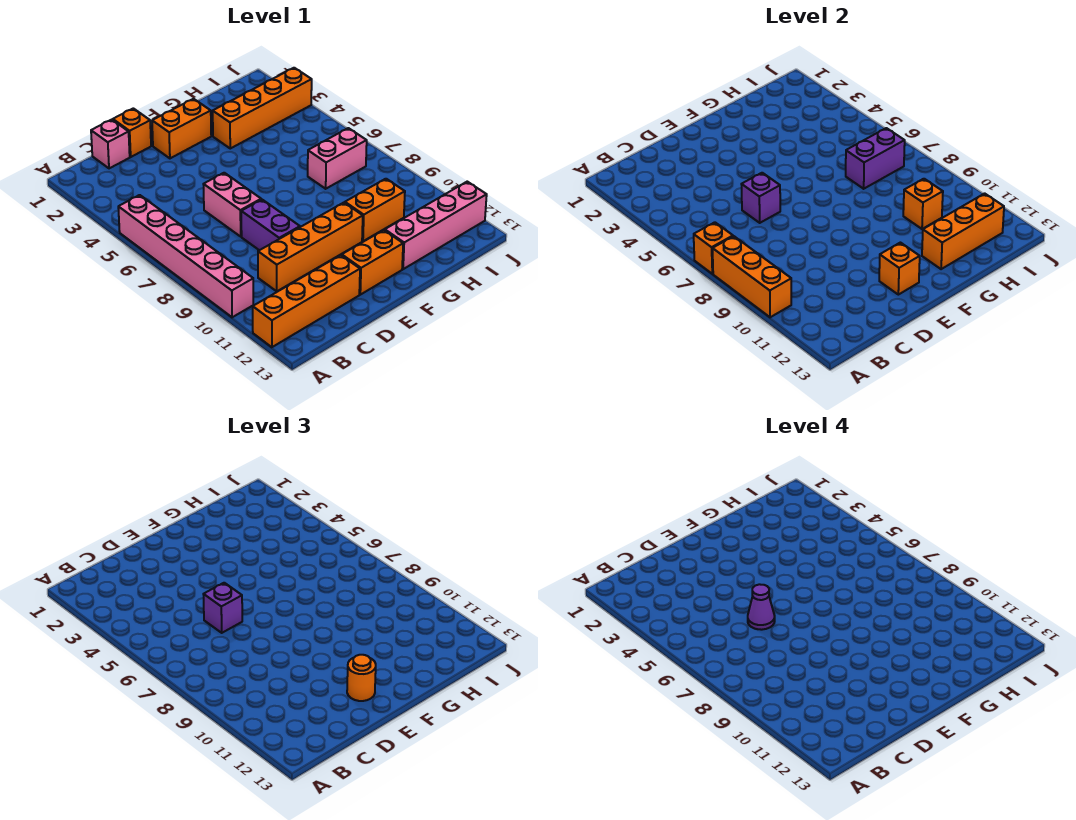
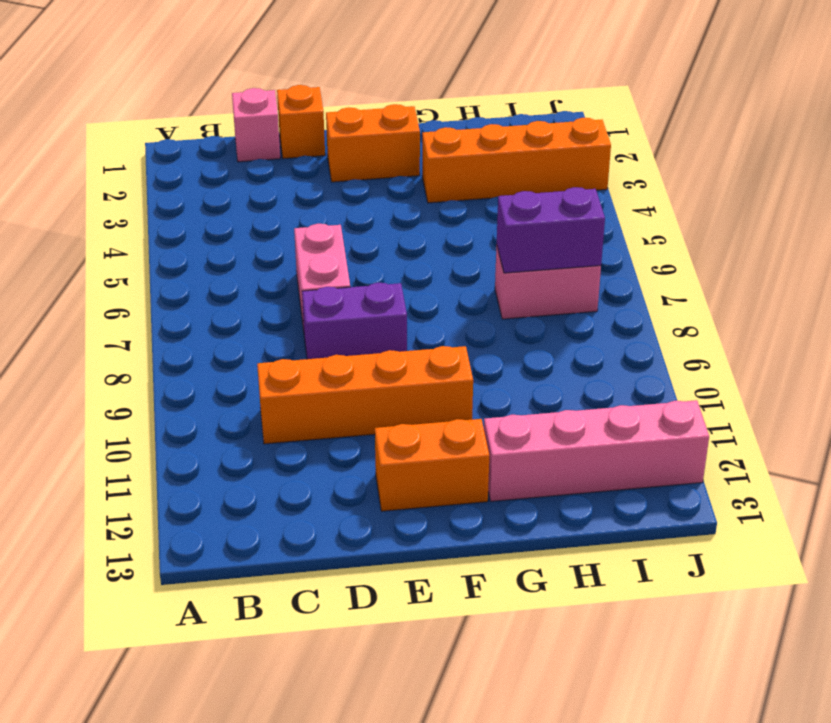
purple 1x2 brick [302,283,407,359] -> purple 1x2 brick turned to [241,200,300,250]
none -> pink 1x6 brick [118,195,253,317]
none -> orange 1x4 brick [253,255,360,347]
none -> orange 1x2 brick [345,179,405,241]

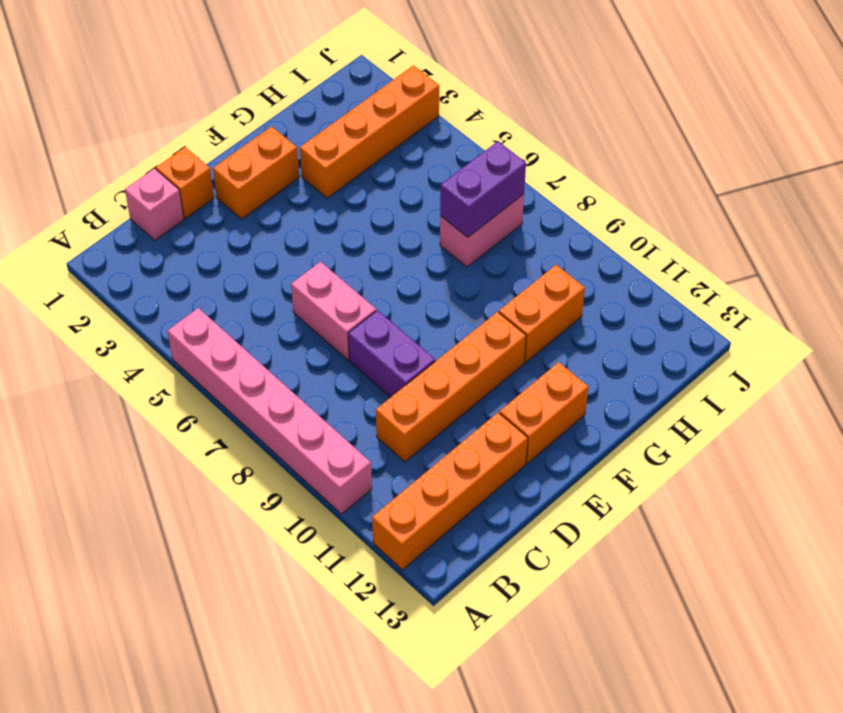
none -> pink 1x4 brick [385,182,487,269]
none -> orange 1x1 brick [694,222,733,274]
none -> orange 1x3 brick [713,236,791,317]

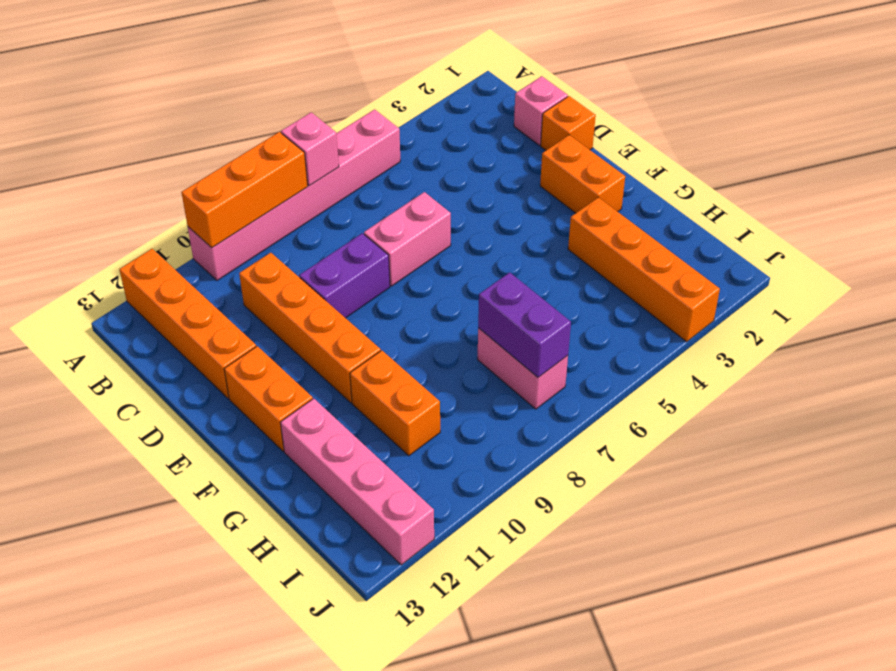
pink 1x1 brick [281,112,339,186] -> orange 1x1 brick [694,222,733,274]
none -> purple 1x1 brick [741,173,780,223]
none -> orange 1x1 brick [879,243,920,295]
none -> orange 1x3 brick [922,193,1004,269]

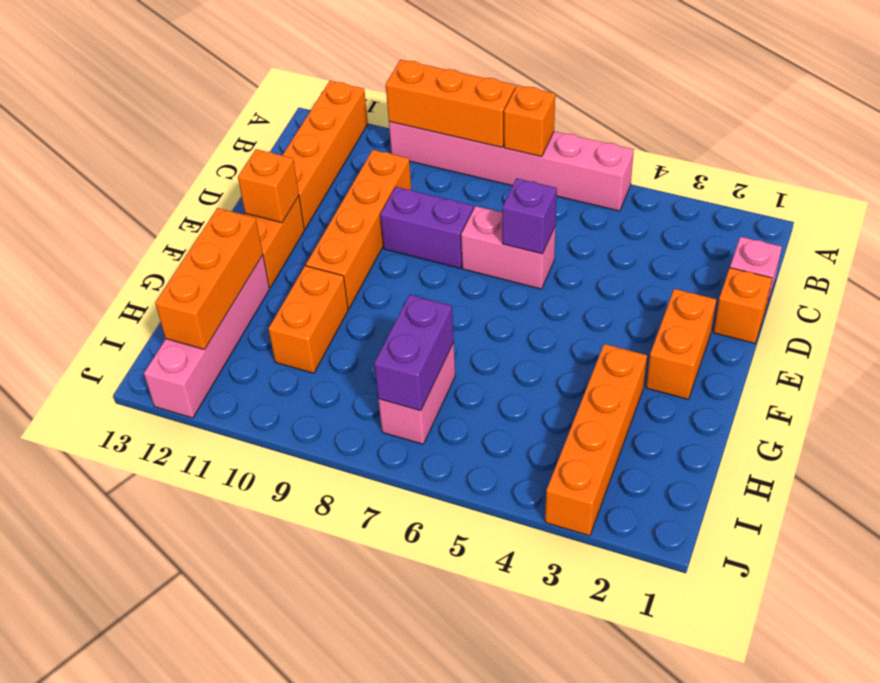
none -> orange 1x1 brick [903,179,943,229]
none -> purple 1x1 brick [203,583,242,633]
none -> orange 1x1 round brick [347,655,376,701]

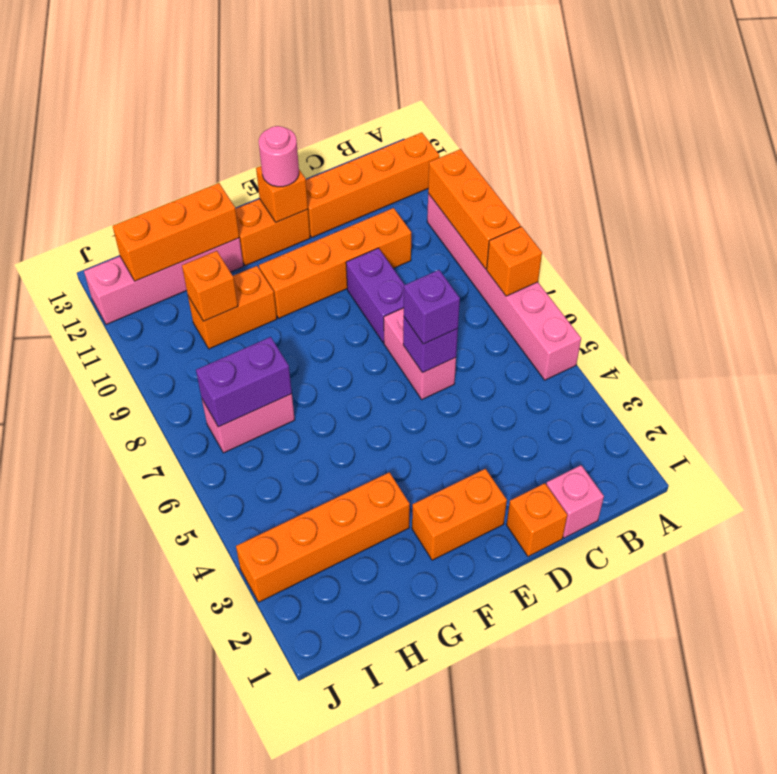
pink 1x1 round brick [259,126,299,187] -> orange 1x1 round brick [347,655,376,701]
none -> purple 1x1 cone [748,584,775,630]

